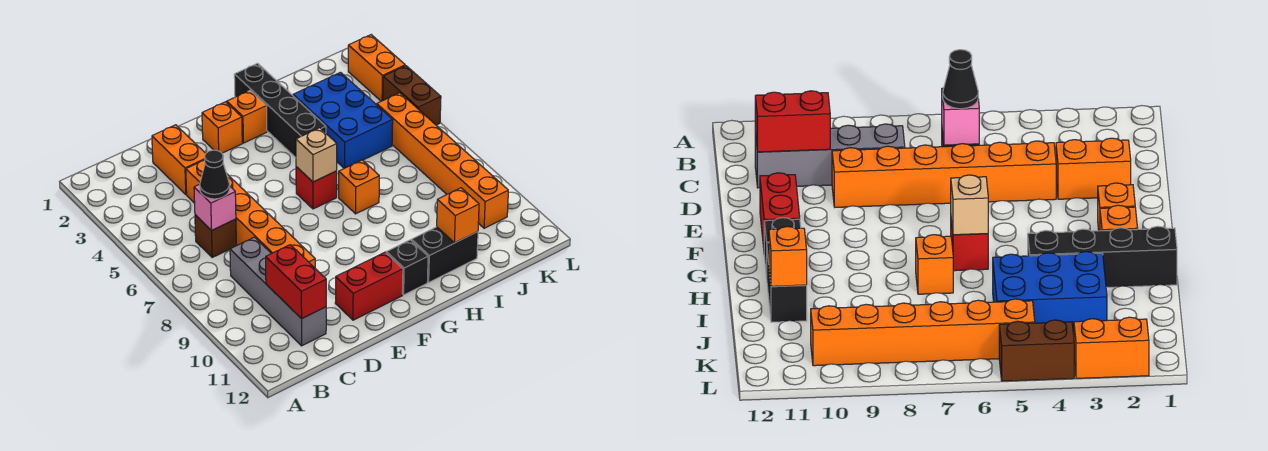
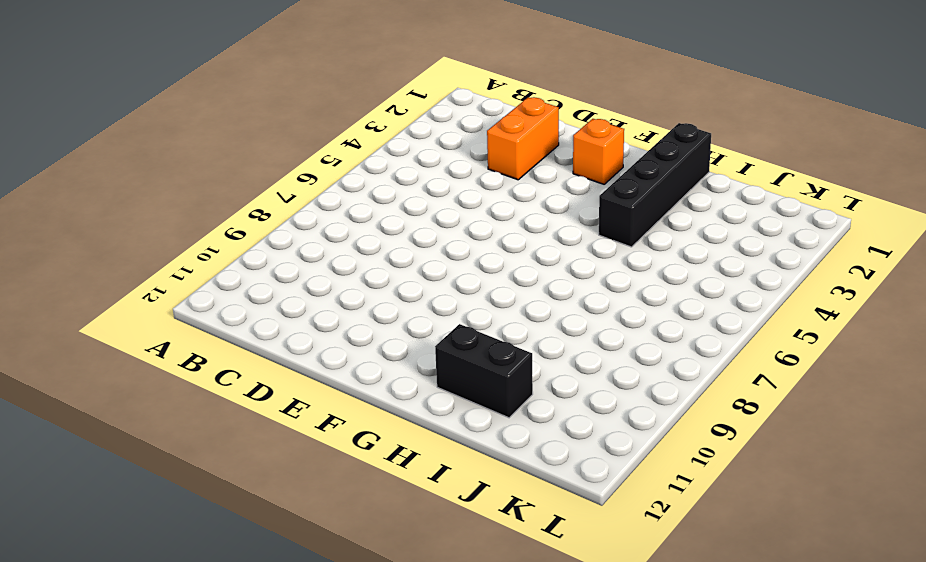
none -> brown 1x1 brick [195,215,236,257]
none -> grey 1x4 brick [230,237,326,346]
none -> orange 1x6 brick [186,160,315,268]

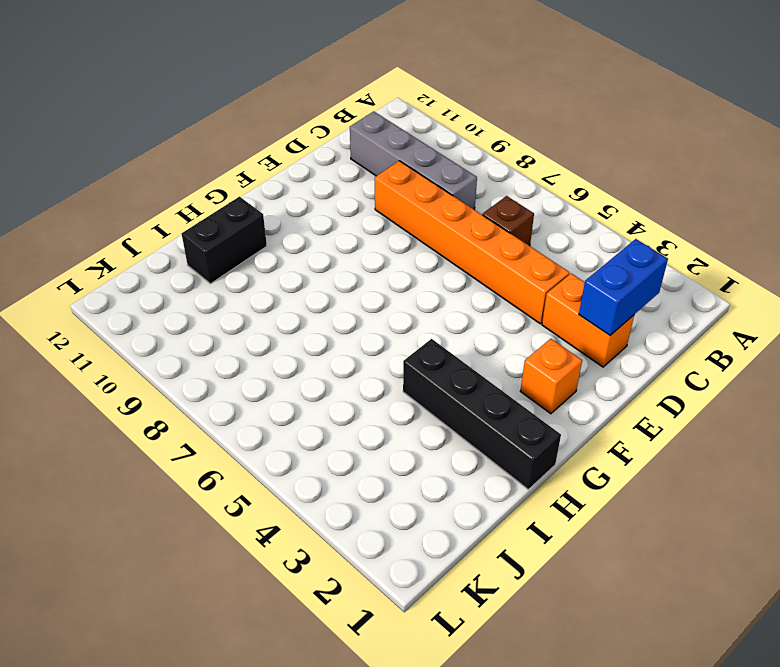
blue 1x2 brick [579,239,668,335] -> none
none -> red 1x2 brick [335,252,403,320]
none -> orange 1x1 brick [227,91,267,143]
none -> red 1x1 brick [296,167,337,209]

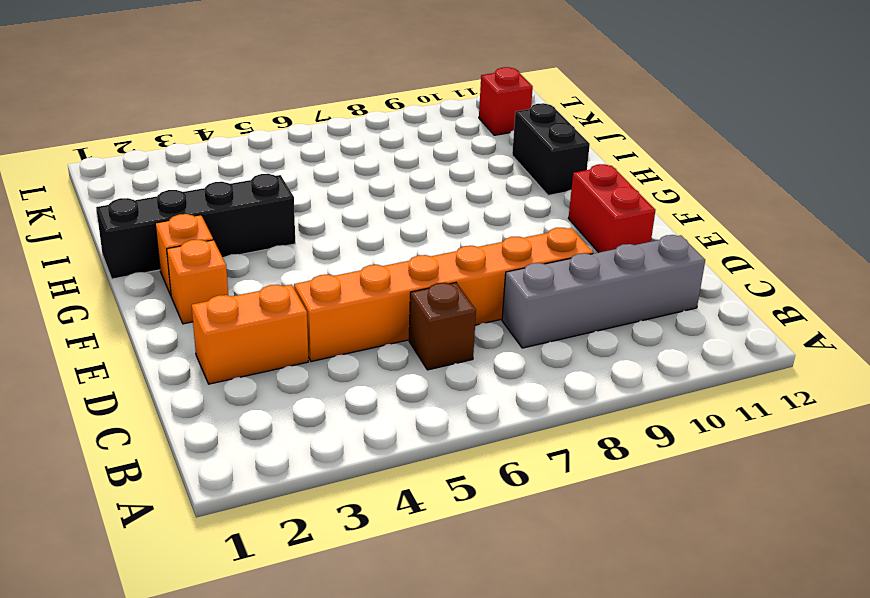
red 1x1 brick [479,67,533,135] -> red 1x1 brick moved to [296,167,337,209]
none -> black 1x1 brick [386,240,428,295]
none -> orange 1x1 brick [339,160,379,214]
none -> blue 2x3 brick [293,72,393,168]

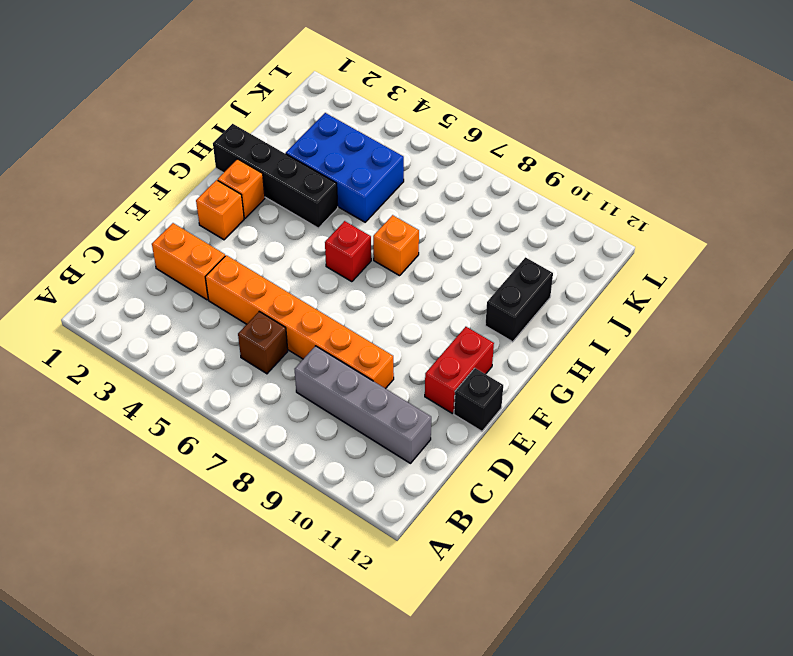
black 1x1 brick [454,368,503,431] -> black 1x1 brick moved to [386,240,428,295]
none -> orange 1x6 brick [377,93,508,228]
none -> orange 1x2 brick [348,35,405,101]
none -> brown 1x2 brick [383,66,441,125]

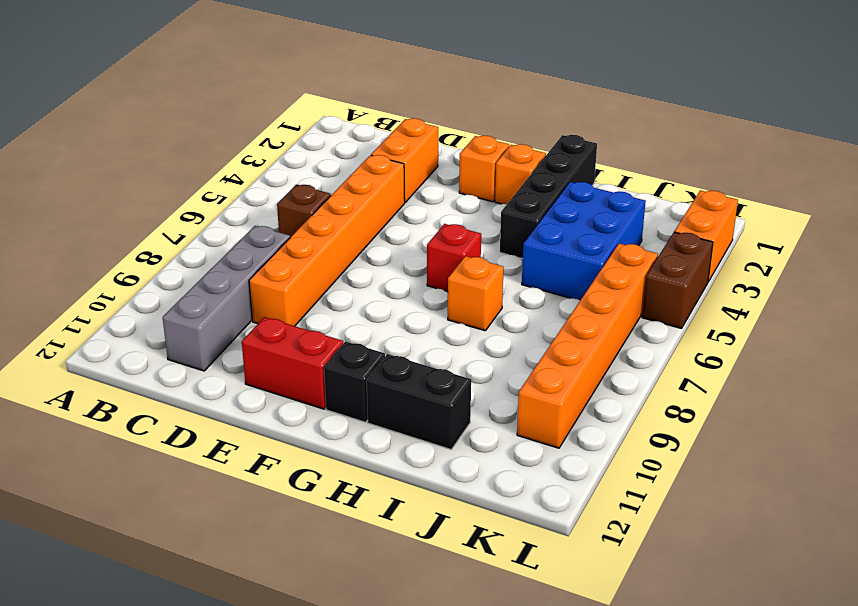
none -> pink 1x1 brick [194,184,236,230]
none -> red 1x2 brick [266,245,326,319]
none -> tan 1x1 brick [296,128,337,182]

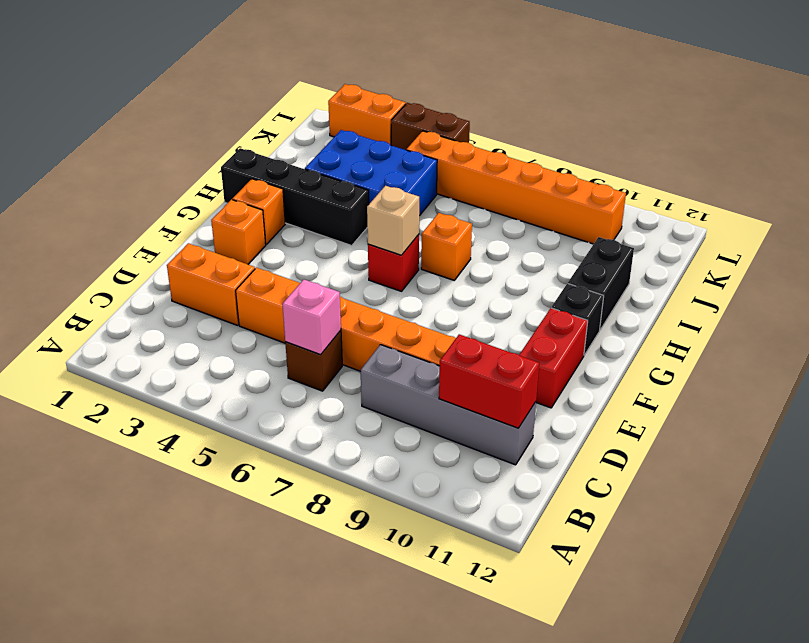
none -> orange 1x1 brick [437,188,479,243]
none -> black 1x1 cone [200,150,230,199]

